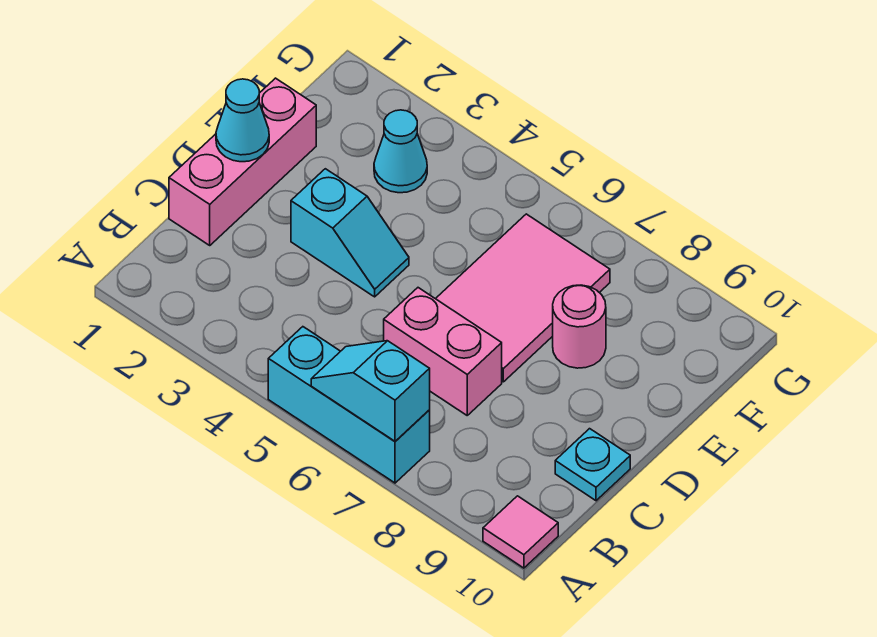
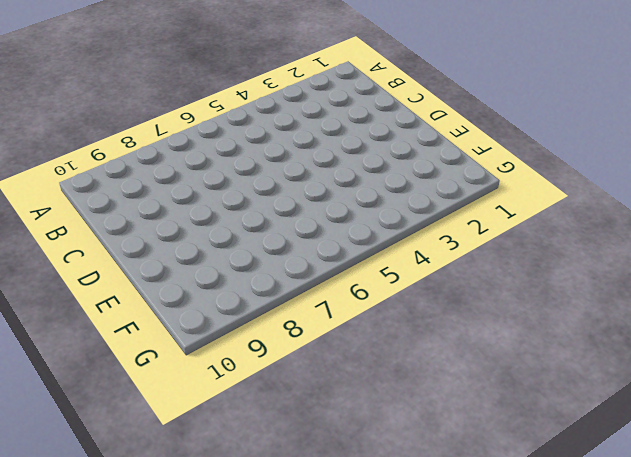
none -> cyan 1x3 brick [268,327,430,483]
none -> pink 1x1 tile [483,496,558,568]

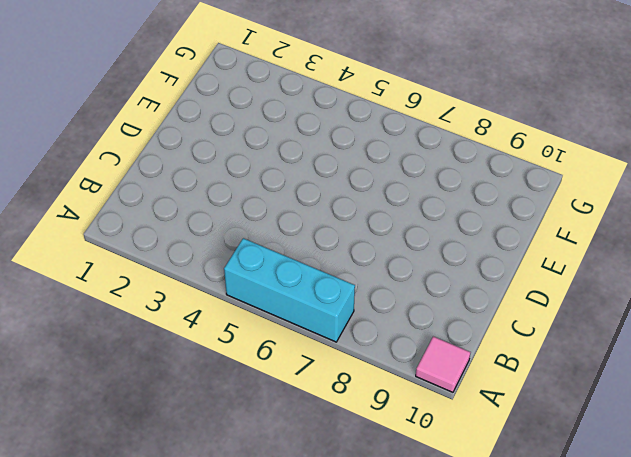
none -> pink 1x3 brick [169,78,316,245]
none -> pink 1x2 brick [384,288,502,415]

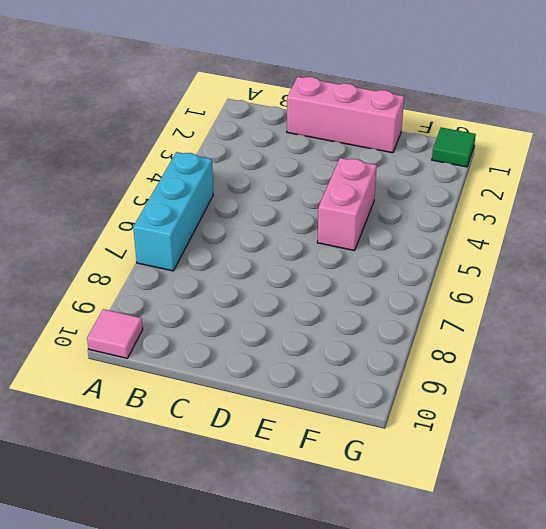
pink 1x2 brick [317,158,377,251] -> pink 1x2 brick moved to [384,288,502,415]
green 1x1 tile [432,128,476,167] -> none
none -> cyan 1x1 plate [555,429,630,501]
none -> cyan 1x2 slope [291,169,409,297]

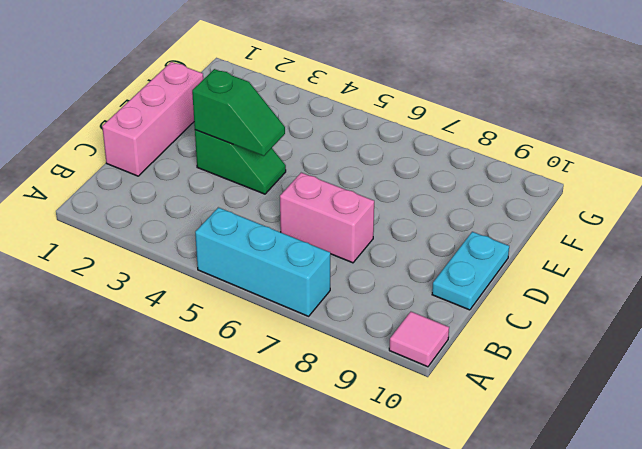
cyan 1x2 plate [432,232,509,310] -> cyan 1x1 plate [555,429,630,501]
green 1x2 slope [195,130,286,194] -> cyan 1x2 slope [291,169,409,297]
green 1x2 slope [192,69,285,156] -> none
none -> pink 2x3 tile [436,214,610,382]
none -> pink 1x1 round brick [553,285,606,368]

